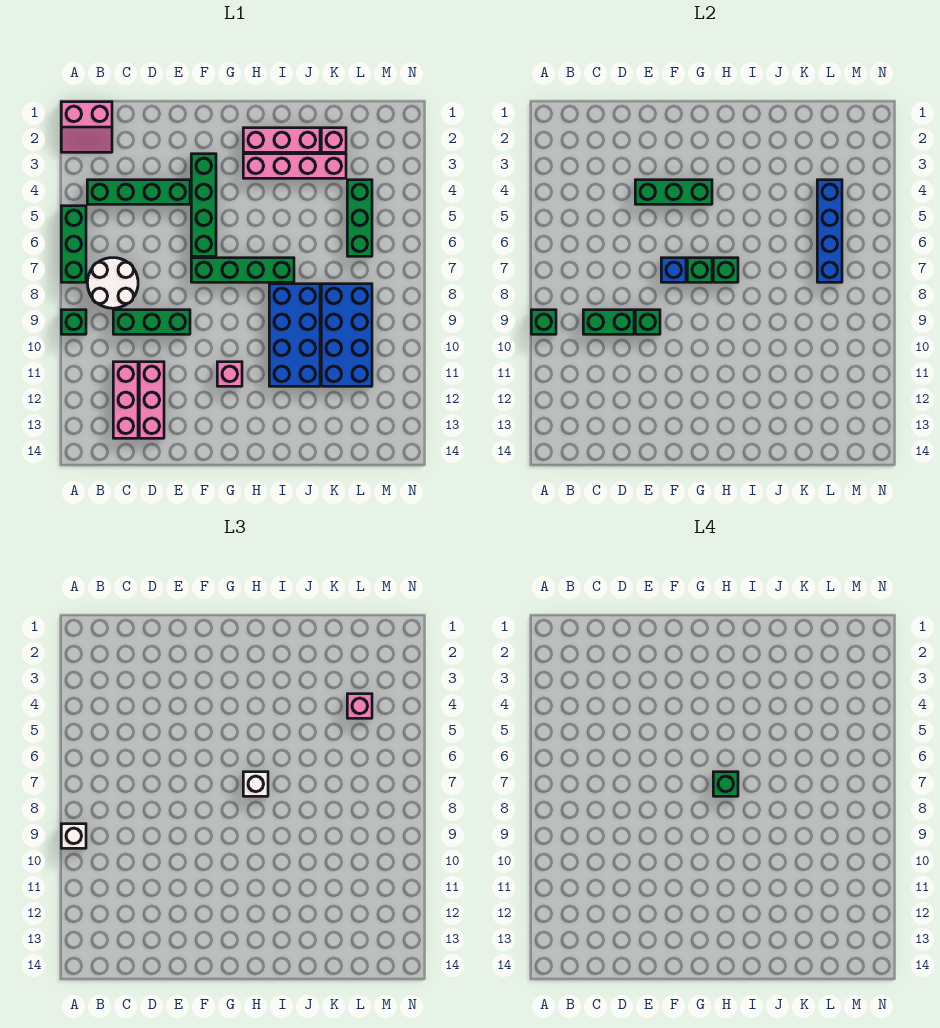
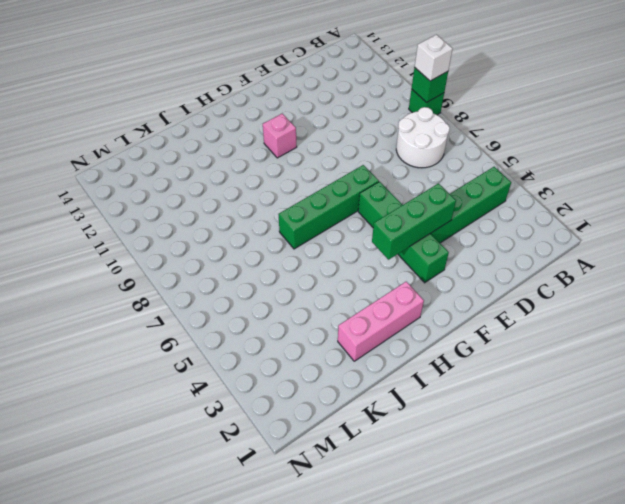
none -> pink 2x2 slope [61,102,112,152]
none -> green 1x3 brick [61,206,86,282]
none -> green 1x3 brick [113,310,190,334]

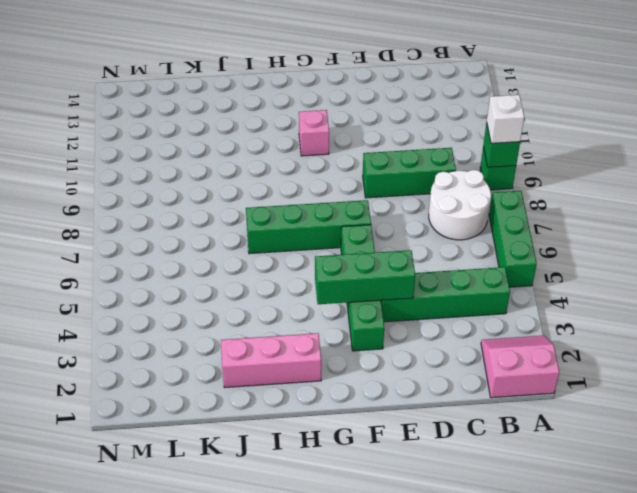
none -> pink 1x3 brick [113,362,138,438]
none -> pink 1x3 brick [139,362,164,438]
none -> pink 1x4 brick [243,154,346,178]

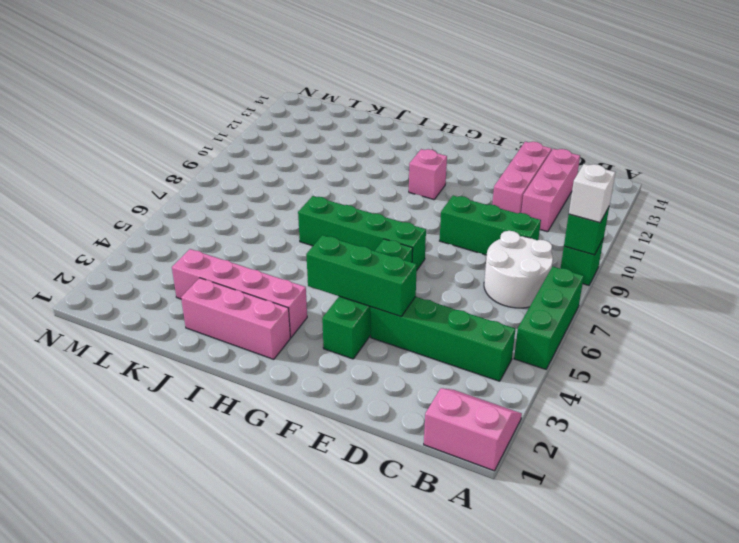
none -> blue 2x4 brick [269,284,320,386]
none -> pink 1x1 brick [321,128,346,152]
none -> blue 2x4 brick [321,284,372,386]

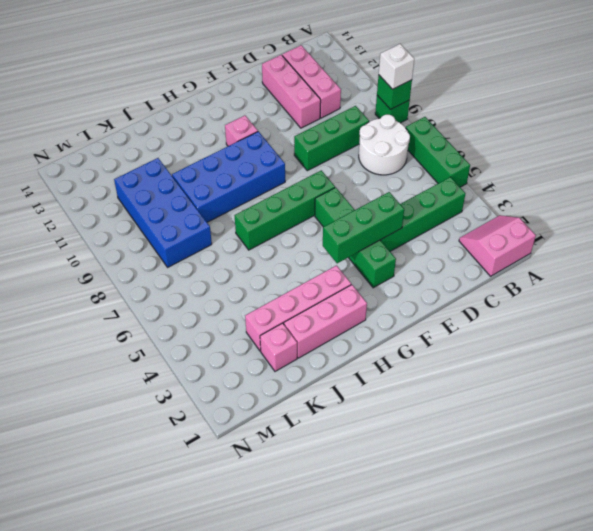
blue 2x4 brick [172,131,285,222] -> blue 2x4 brick turned to [269,284,320,386]
none -> green 1x3 brick [347,180,372,256]
none -> green 1x2 brick [583,310,634,334]
none -> green 1x1 brick [635,310,660,334]

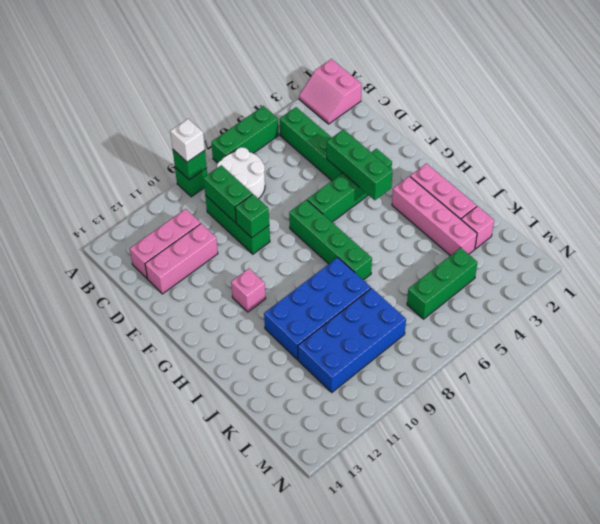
none -> blue 1x1 brick [661,258,686,282]
none -> green 1x1 brick [687,258,712,282]
none -> green 1x1 brick [713,258,738,282]

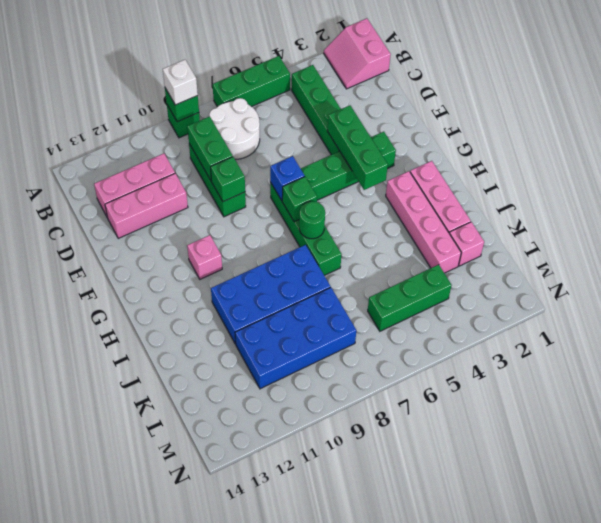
green 1x1 round brick [299,201,325,239] -> green 1x1 brick [713,258,738,282]
none -> blue 1x4 brick [817,180,842,282]
none -> white 1x1 brick [243,772,268,796]
none -> pink 1x1 brick [347,694,372,718]

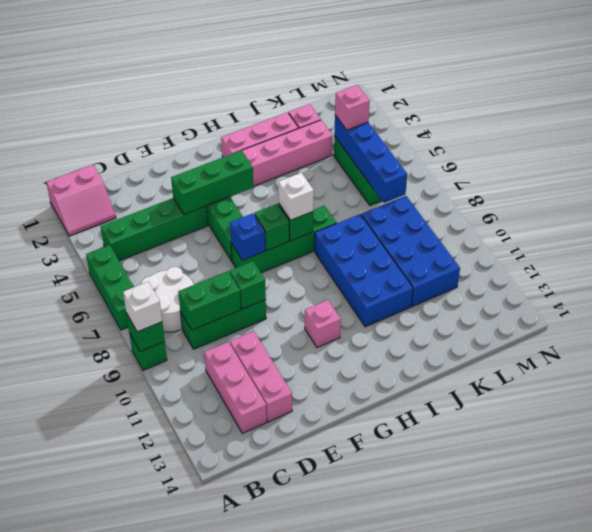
none -> green 1x1 brick [713,772,738,796]

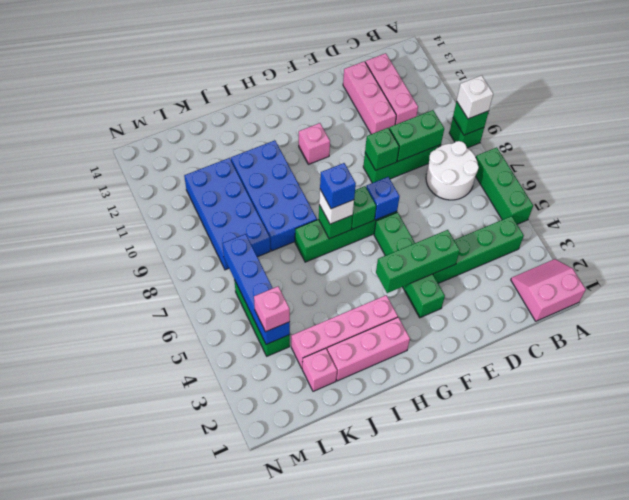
blue 1x1 brick [320,163,356,209] -> green 1x1 brick [713,772,738,796]

